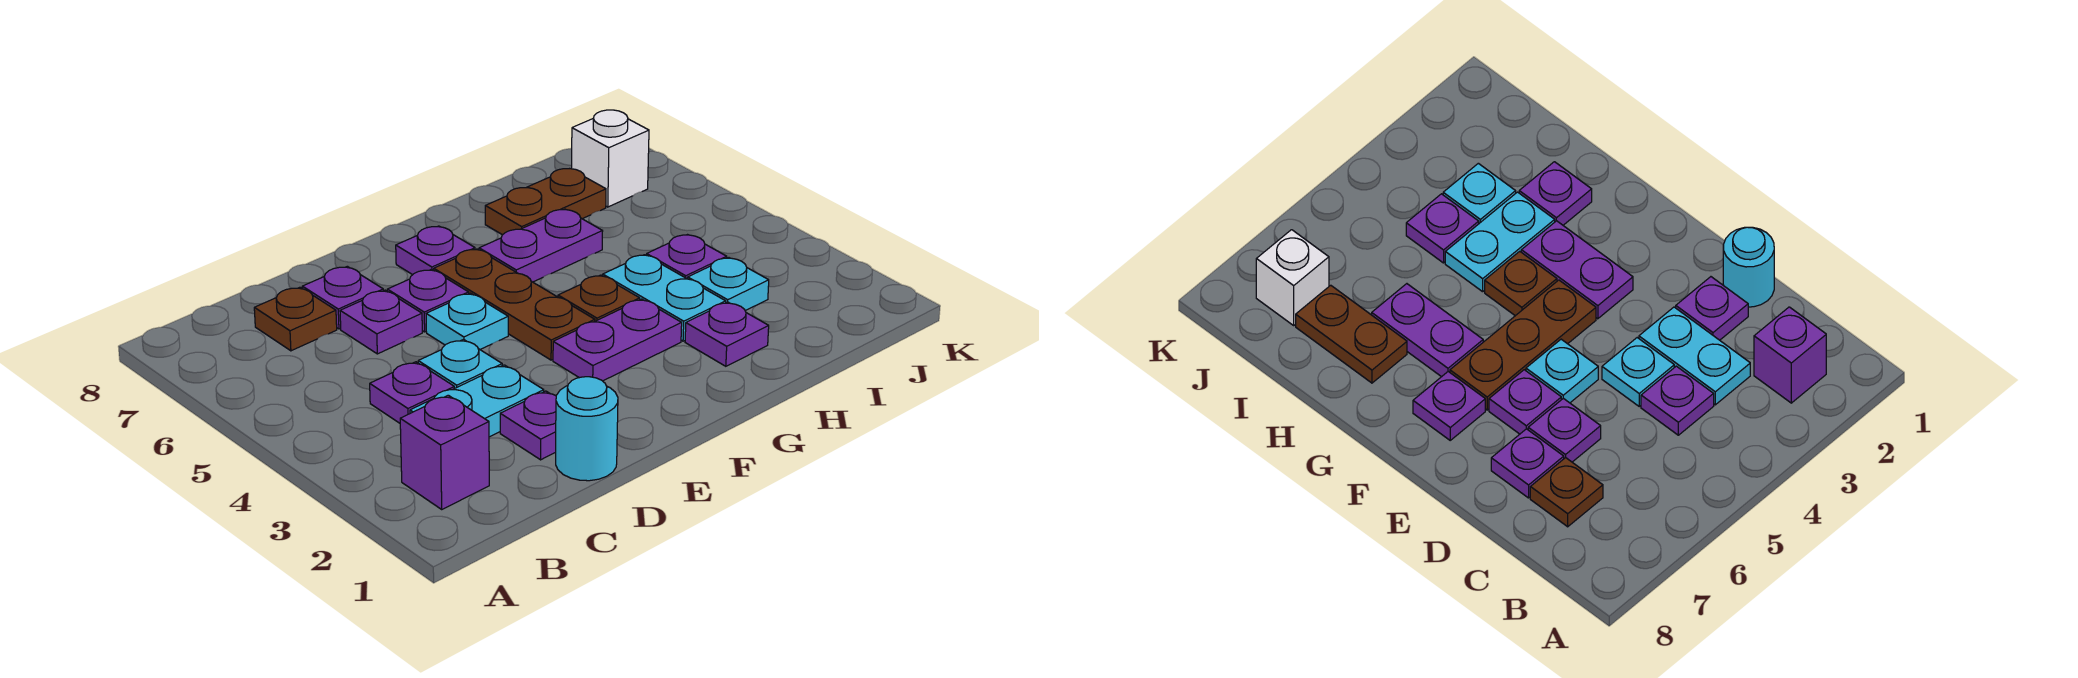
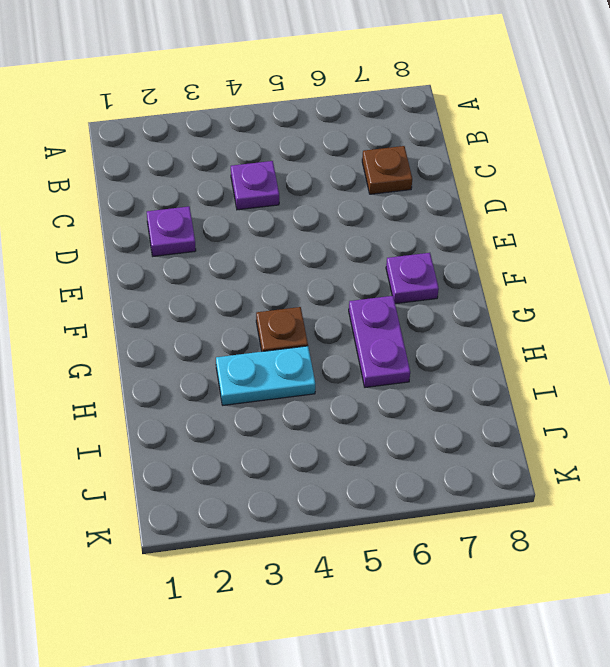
none -> purple 1x1 brick [400,395,489,509]
none -> cyan 1x2 plate [410,365,544,437]
none -> cyan 1x1 round brick [556,377,618,481]

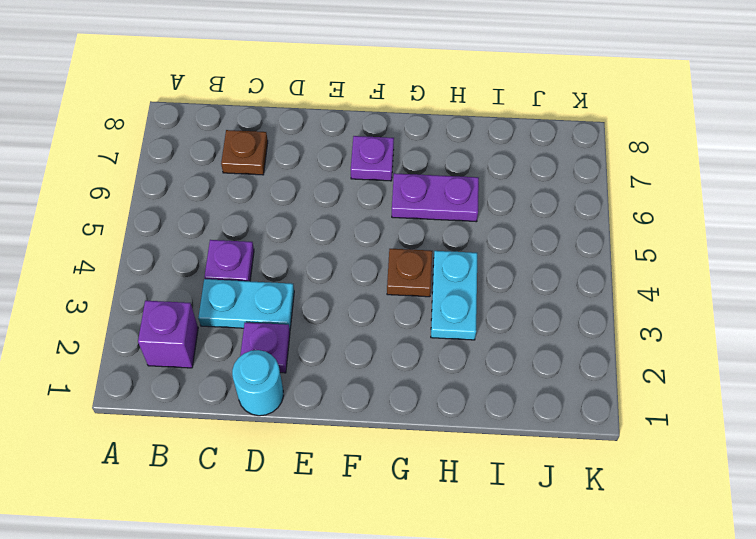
none -> cyan 1x1 plate [418,339,502,388]
none -> purple 1x1 plate [340,290,422,354]
none -> purple 1x1 plate [302,266,383,329]

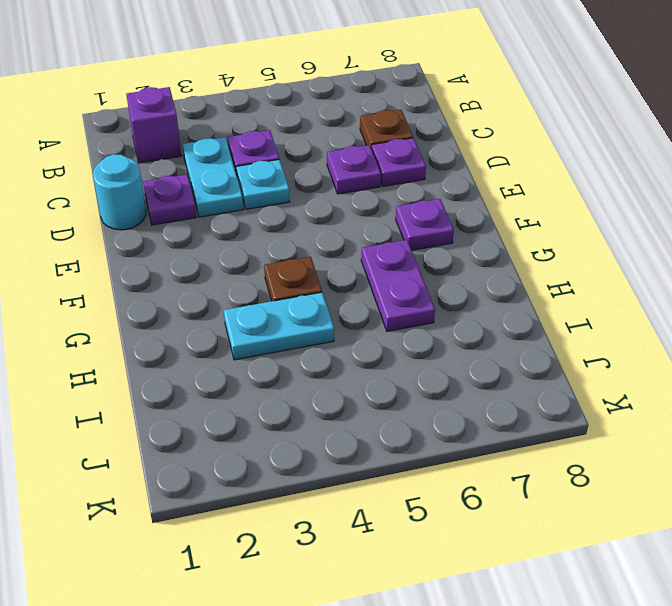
none -> cyan 1x1 plate [426,293,508,349]
none -> purple 1x1 plate [387,269,469,332]
none -> purple 1x2 plate [553,299,682,381]

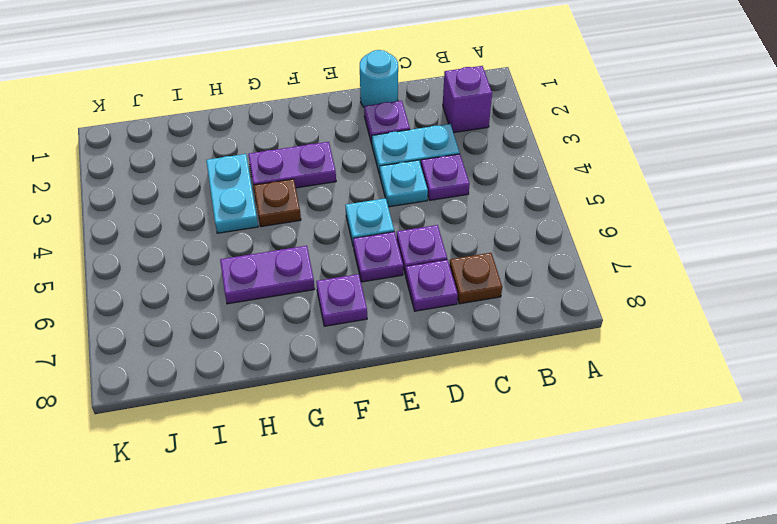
none -> brown 1x3 plate [434,249,595,360]
none -> purple 1x1 plate [685,302,769,366]
none -> brown 1x2 plate [485,169,606,235]

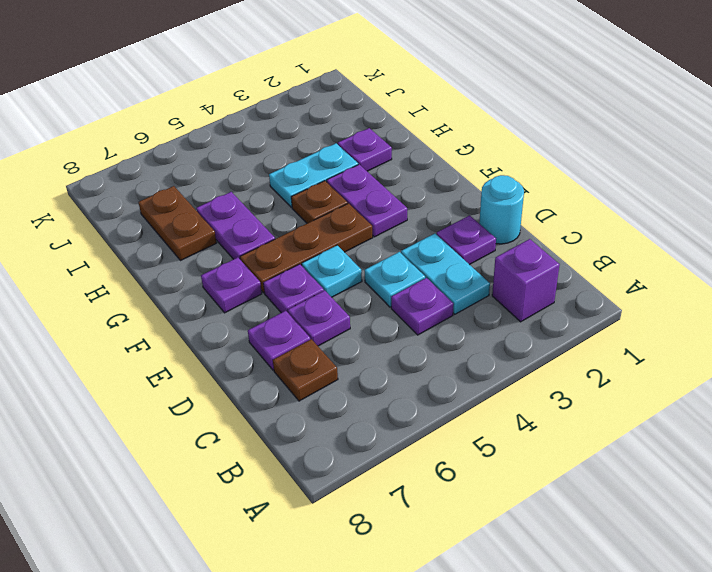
none -> cyan 1x1 plate [688,258,769,311]
none -> purple 1x1 plate [647,235,727,279]
none -> white 1x1 brick [572,110,649,207]

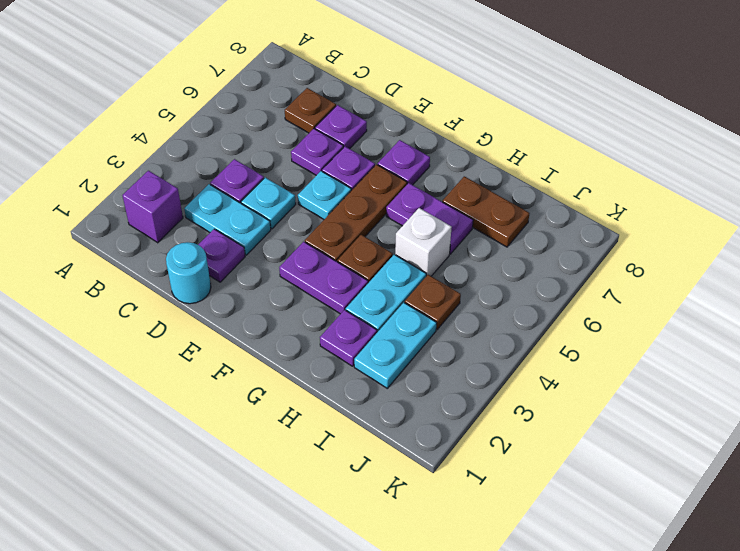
white 1x1 brick [395,208,452,276] -> white 1x1 brick moved to [572,110,649,207]
cyan 1x2 plate [354,303,437,388] -> cyan 1x1 plate [688,258,769,311]
brown 1x1 plate [405,275,461,330] -> purple 1x1 plate [647,235,727,279]

